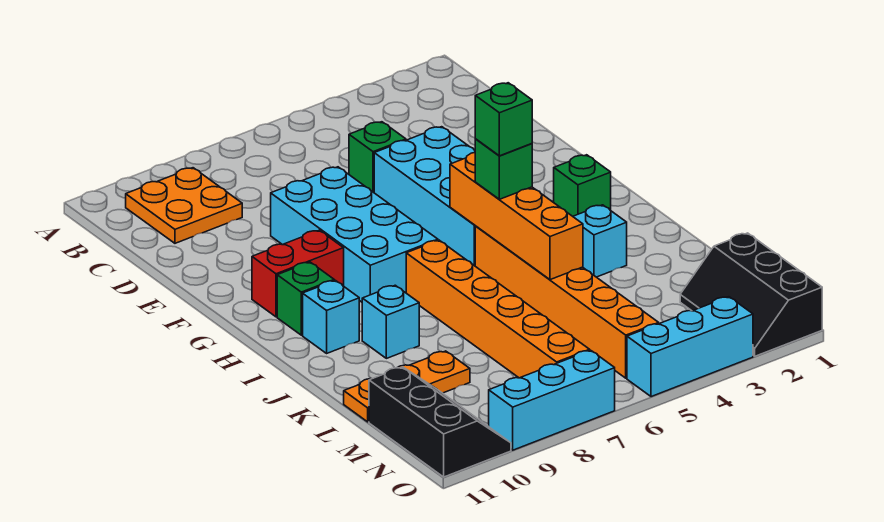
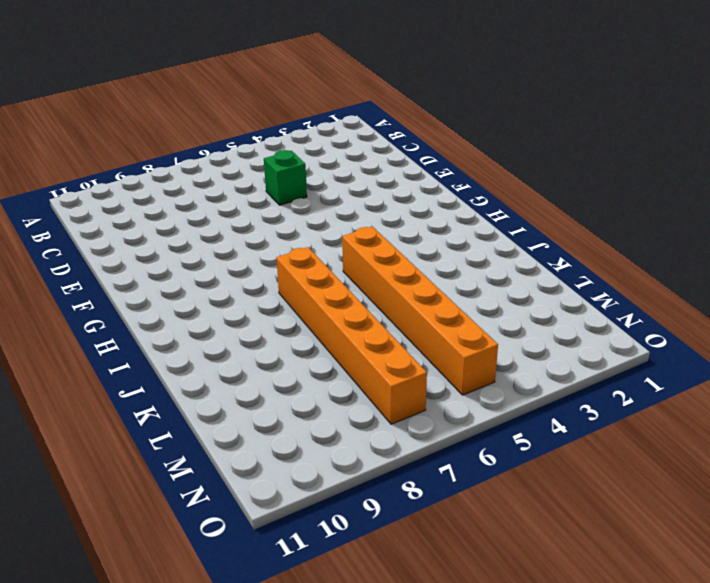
none -> orange 2x2 plate [126,168,242,243]
none -> cyan 2x4 brick [374,127,475,266]
none -> cyan 2x4 brick [271,167,438,302]

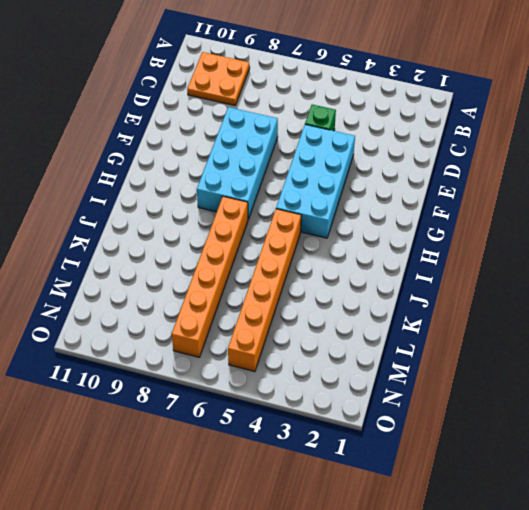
none -> red 1x2 brick [252,230,344,317]
none -> green 1x1 brick [554,155,611,216]
none -> green 1x1 brick [277,262,334,335]

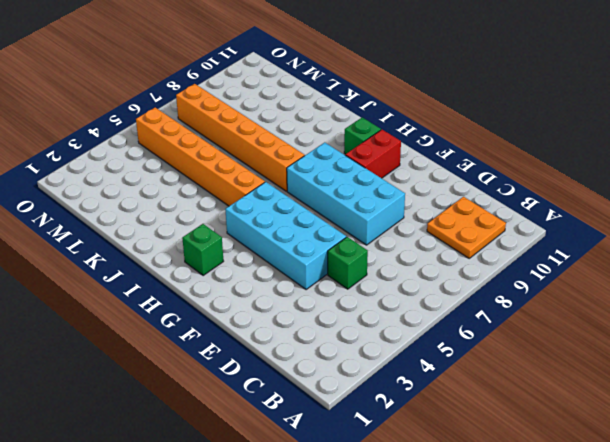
none -> cyan 1x1 brick [303,280,359,353]
none -> cyan 1x1 brick [573,205,627,277]
none -> cyan 1x1 brick [362,285,419,358]

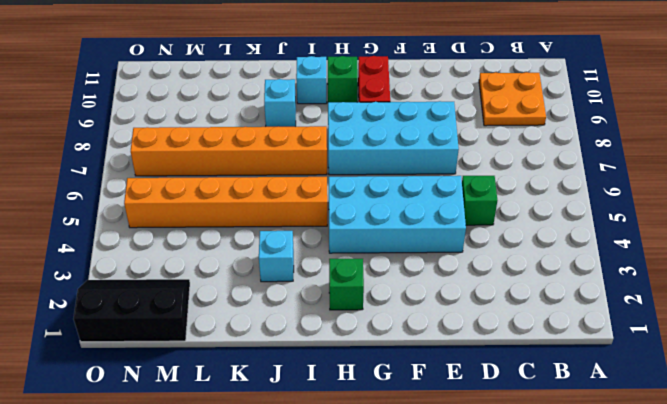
none -> orange 1x3 plate [344,351,470,422]
none -> black 2x3 slope [369,367,511,477]
none -> cyan 1x3 brick [627,297,753,397]

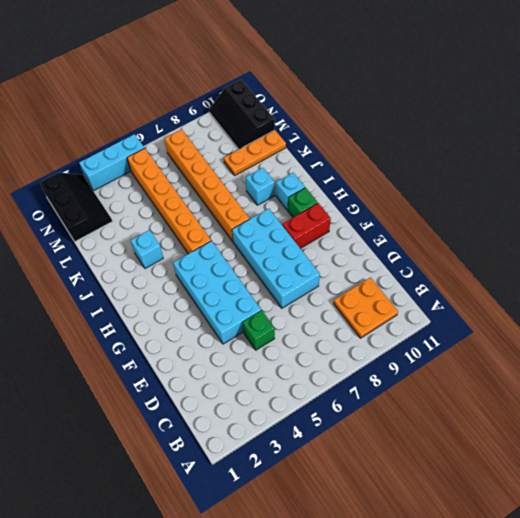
none -> green 1x1 brick [554,155,611,216]
none -> cyan 1x3 brick [489,350,615,450]
none -> orange 1x4 brick [450,153,583,280]

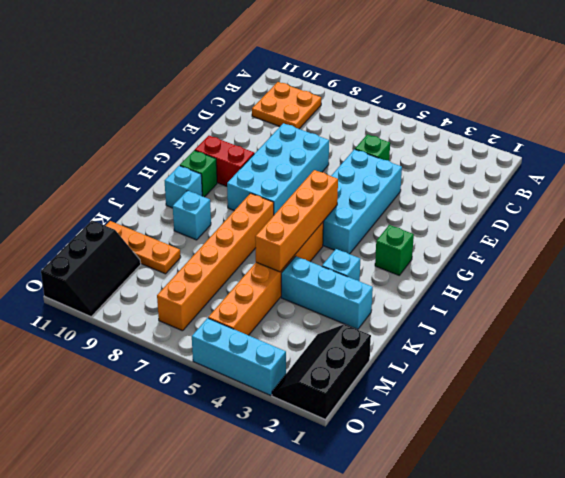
cyan 1x3 brick [281,256,373,330] -> cyan 1x3 brick moved to [489,350,615,450]
none -> green 1x1 brick [475,139,532,199]
none -> green 1x1 brick [475,83,532,156]

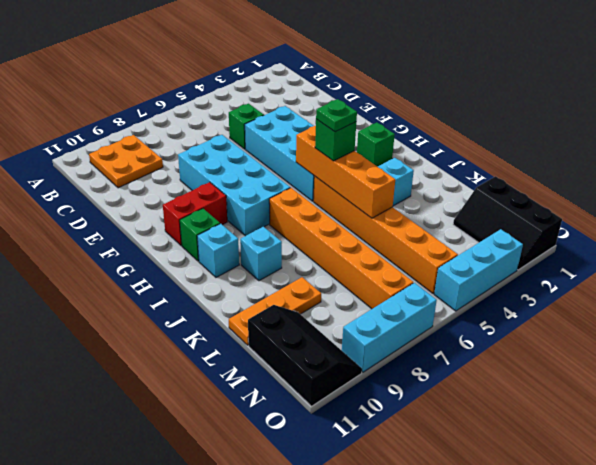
green 1x1 plate [316,99,357,132] -> green 1x1 brick [475,83,532,156]

